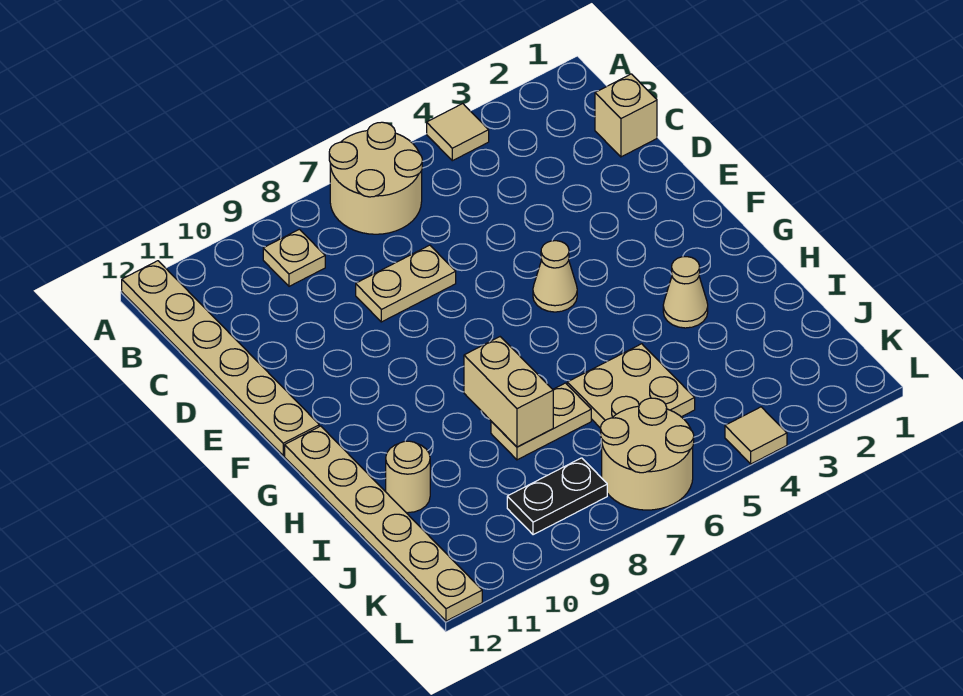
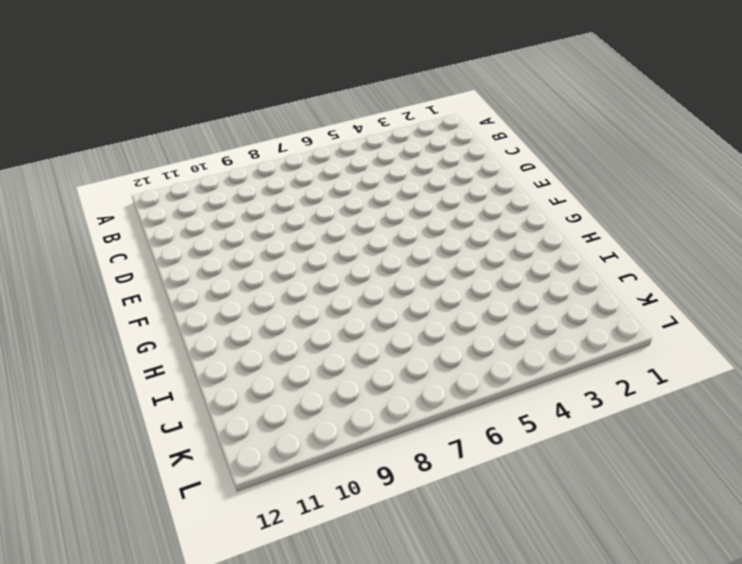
none -> tan 1x1 tile [427,104,489,161]
none -> tan 2x2 round brick [329,122,422,234]
none -> tan 1x6 plate [122,261,319,456]

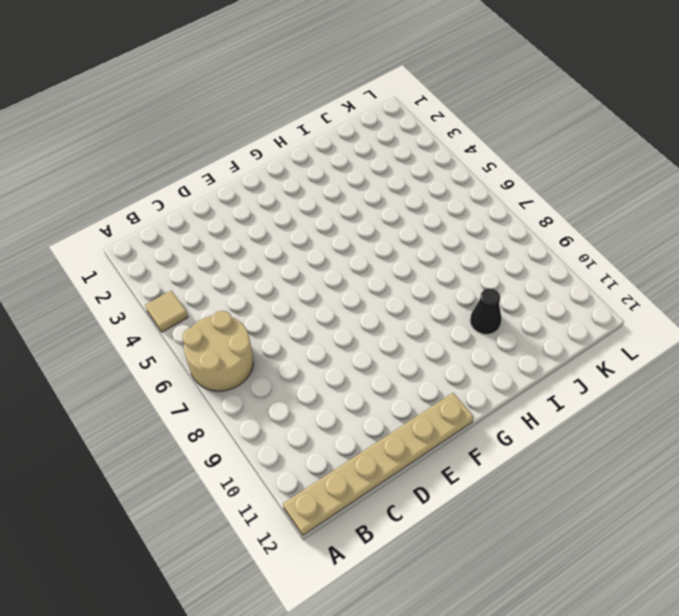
black 1x1 cone [470,288,502,334] -> none
none -> tan 1x1 plate [263,229,325,286]
none -> tan 1x1 brick [595,74,657,157]
none -> tan 1x2 plate [356,245,456,322]

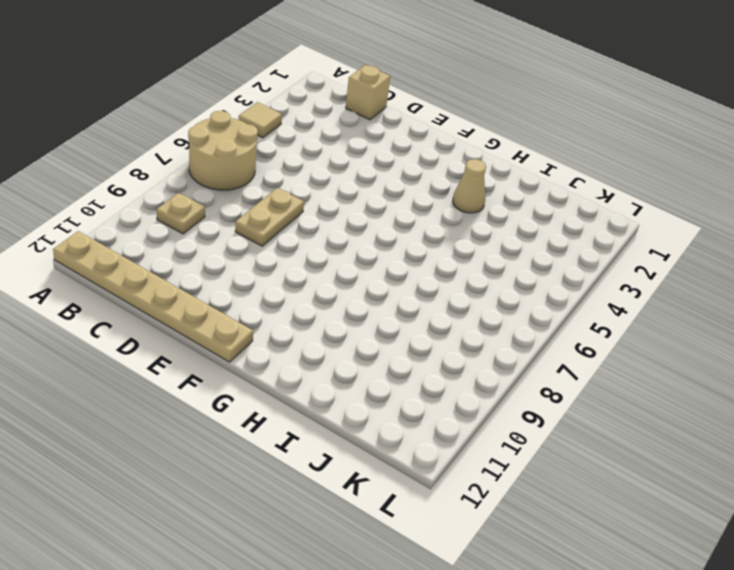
none -> tan 1x1 cone [533,241,577,312]
none -> tan 1x6 plate [285,426,482,621]
none -> tan 2x2 plate [567,344,695,428]

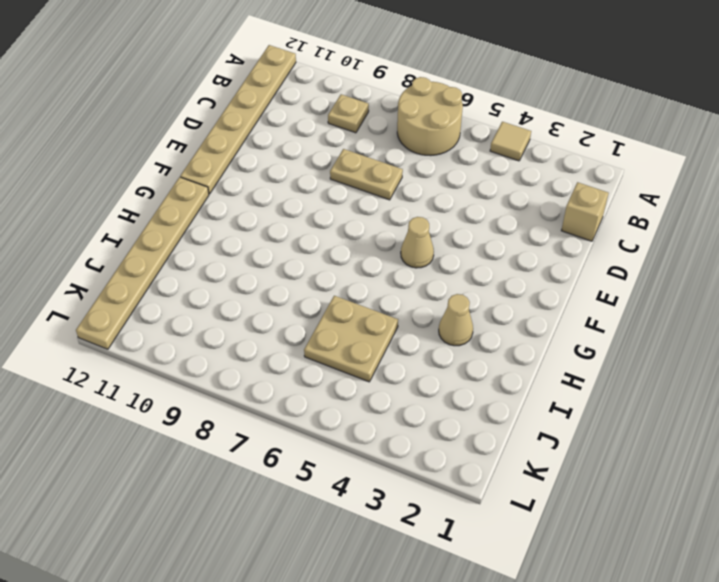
none -> tan 1x2 plate [491,383,591,460]
none -> tan 1x1 round brick [386,441,430,513]
none -> tan 2x2 round brick [601,398,694,510]

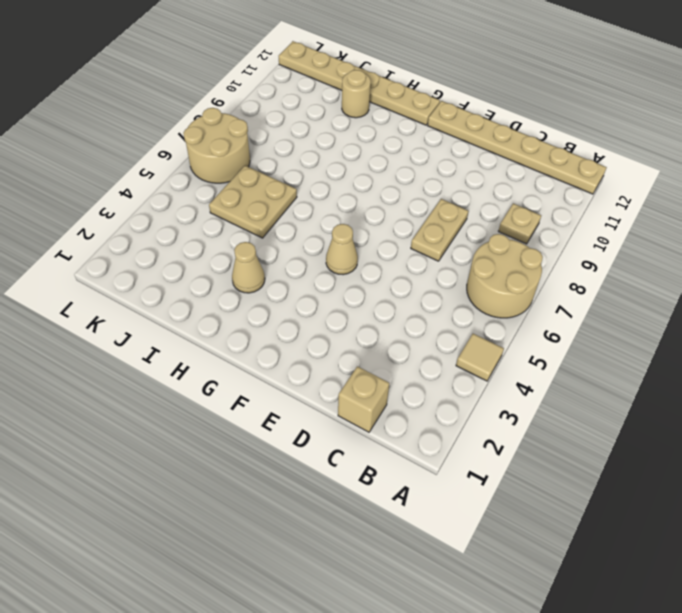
none -> tan 1x2 plate [491,383,591,460]
none -> black 1x2 plate [507,458,607,535]
none -> tan 1x1 tile [725,407,787,464]

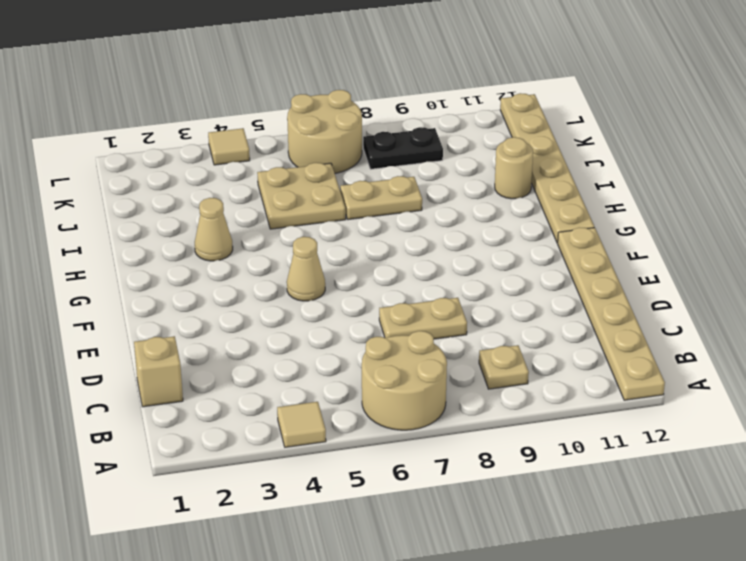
none -> tan 1x2 brick [464,337,553,447]

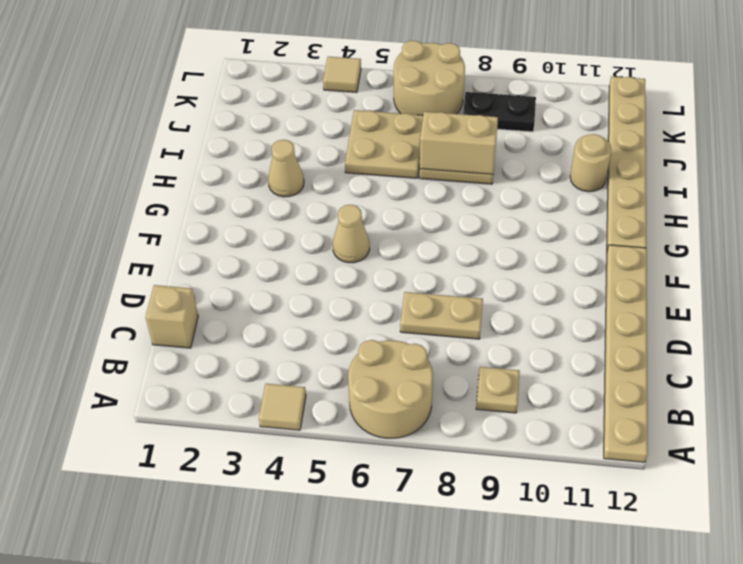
tan 1x2 brick [420,112,498,174] -> tan 1x2 brick turned to [464,337,553,447]

